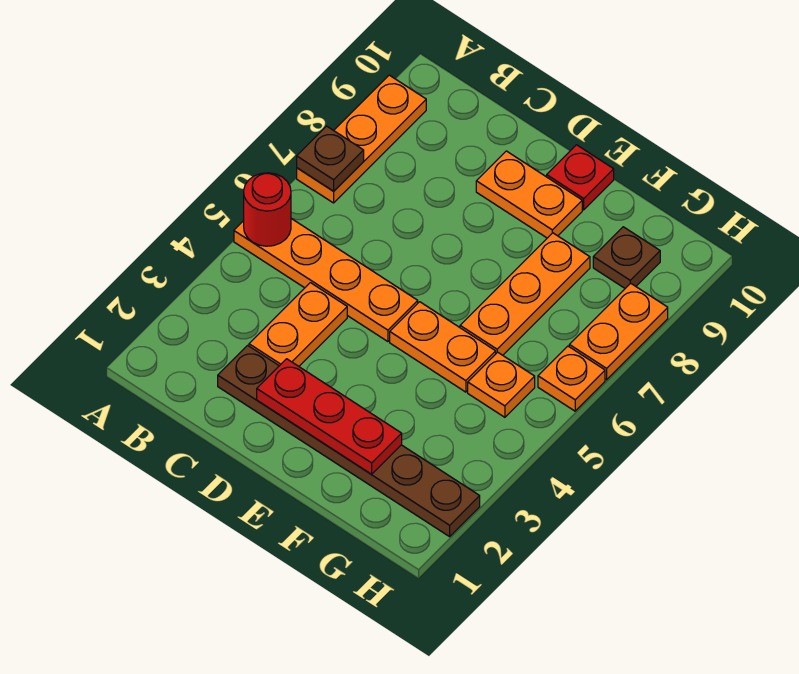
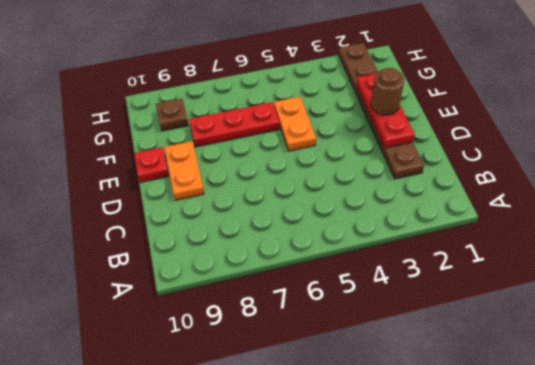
brown 1x1 round brick [371,68,404,115] -> none
red 1x3 plate [189,102,280,147] -> orange 1x3 plate [460,233,590,355]
none -> orange 1x4 plate [234,218,418,342]
none -> orange 1x3 plate [297,75,426,203]
none -> orange 1x2 plate [249,283,347,366]

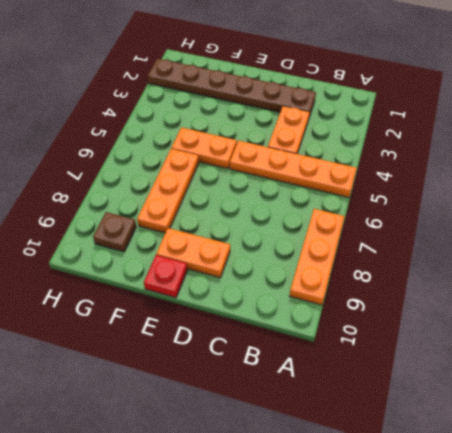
none -> orange 1x1 plate [468,352,535,417]
none -> orange 1x1 plate [538,346,605,411]
none -> orange 1x2 plate [569,283,668,380]

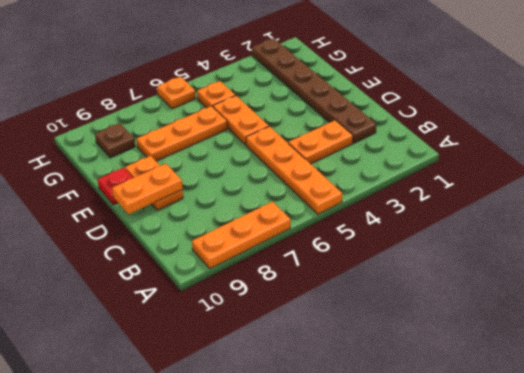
orange 1x2 plate [112,164,183,214] -> orange 1x2 plate moved to [569,283,668,380]
none -> red 1x1 round brick [244,173,291,246]
none -> brown 1x1 plate [297,126,364,191]
none -> red 1x3 plate [257,359,402,474]

